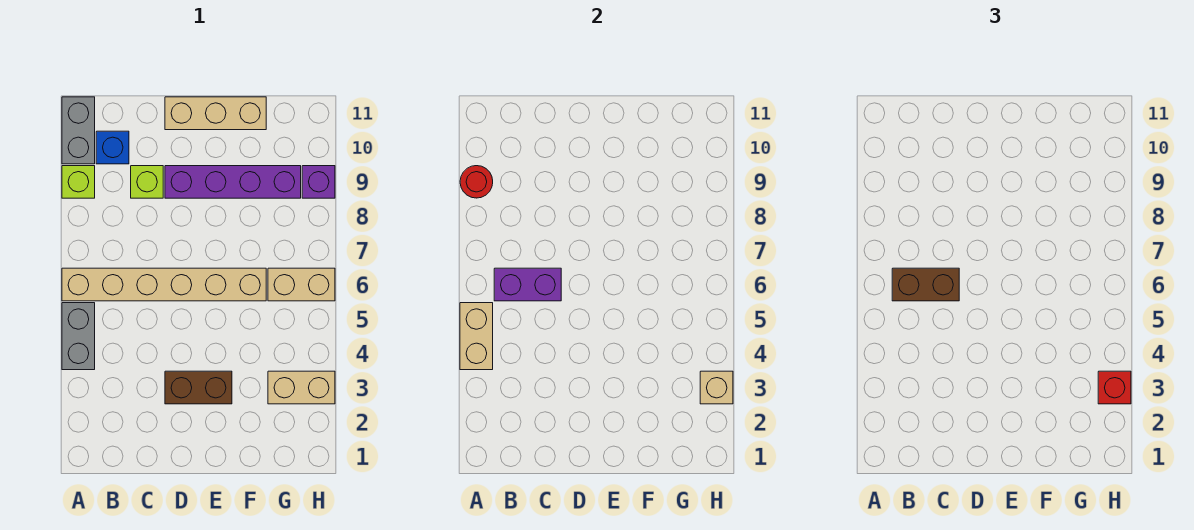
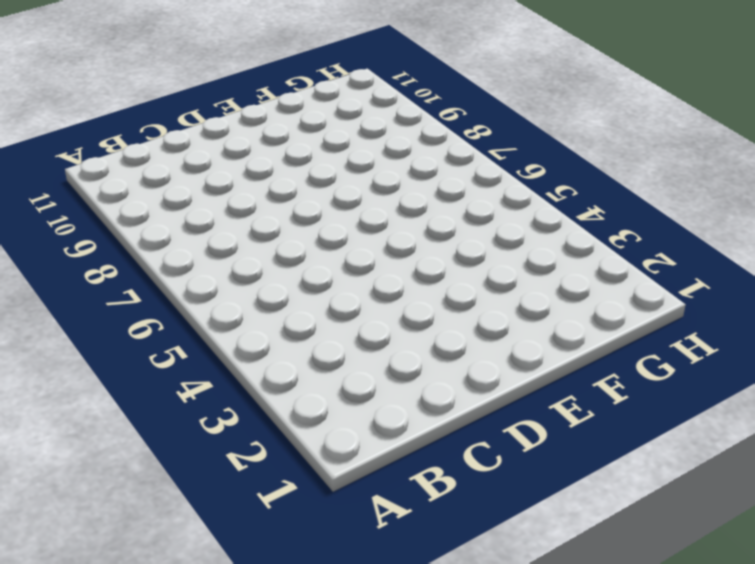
none -> grey 1x2 brick [62,303,95,370]
none -> tan 1x6 brick [62,268,266,301]
none -> lime 1x1 brick [62,166,95,198]

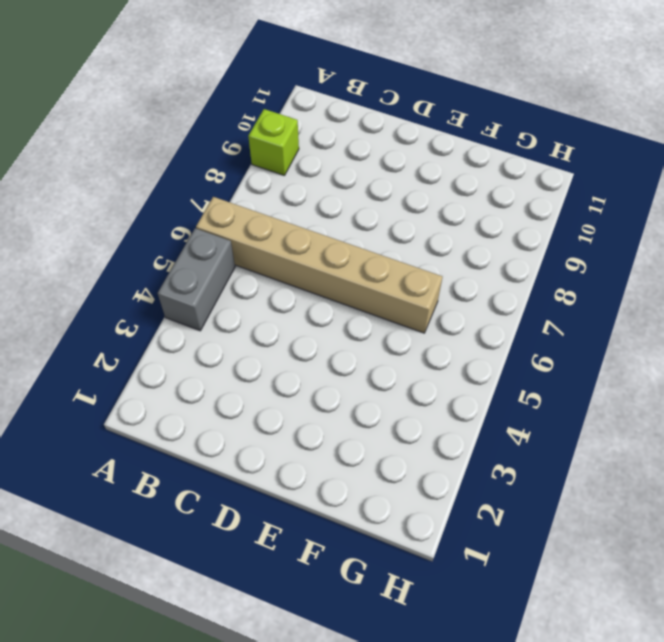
none -> grey 1x2 brick [62,97,95,164]
none -> blue 1x1 brick [96,131,129,164]
none -> lime 1x1 brick [131,166,163,198]

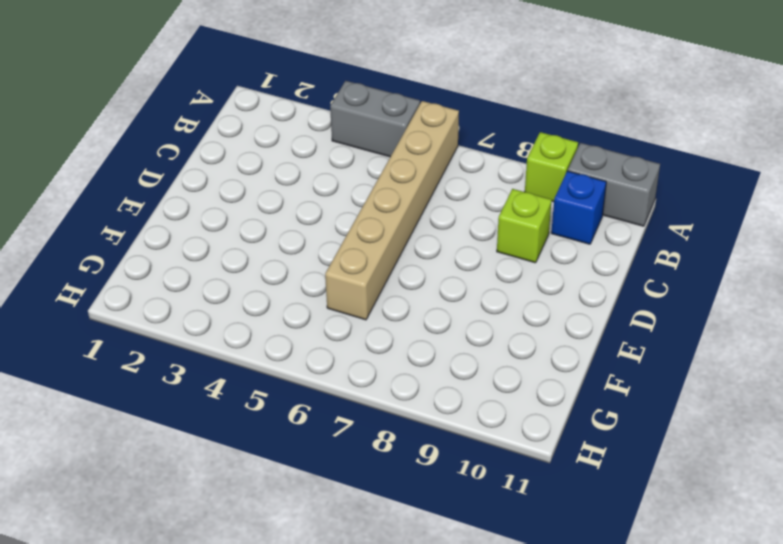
none -> brown 1x2 brick [165,371,232,404]
none -> purple 1x4 brick [165,166,301,198]
none -> tan 1x3 brick [165,97,266,130]

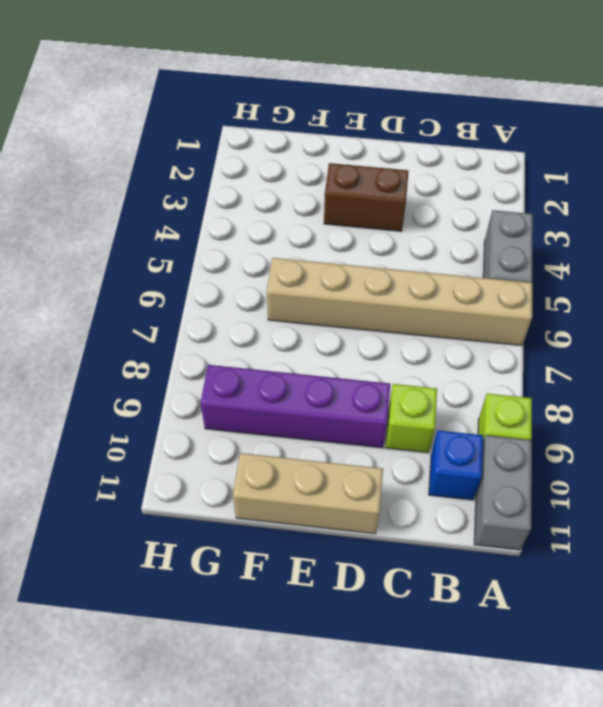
none -> tan 1x2 brick [268,371,335,404]
none -> tan 1x2 brick [268,268,335,301]
none -> purple 1x1 brick [302,166,335,198]

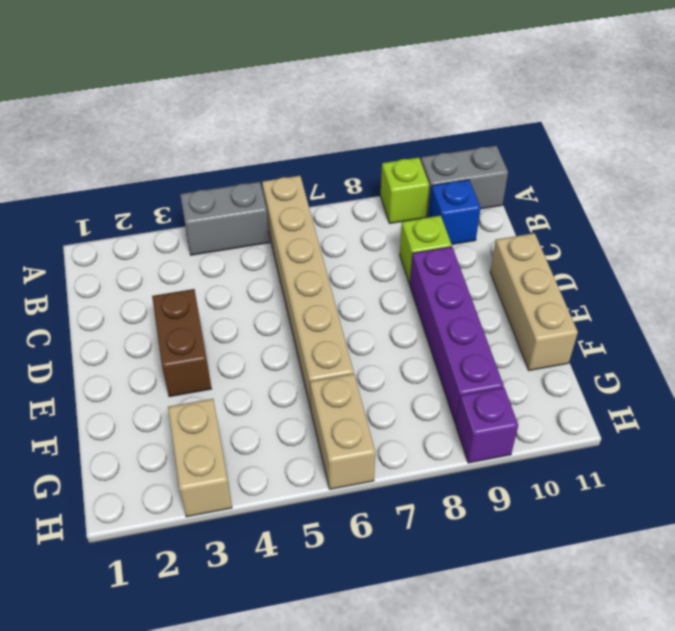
none -> tan 1x2 brick [460,303,493,370]
none -> red 1x1 round brick [460,166,493,198]
none -> purple 1x2 brick [494,268,561,301]

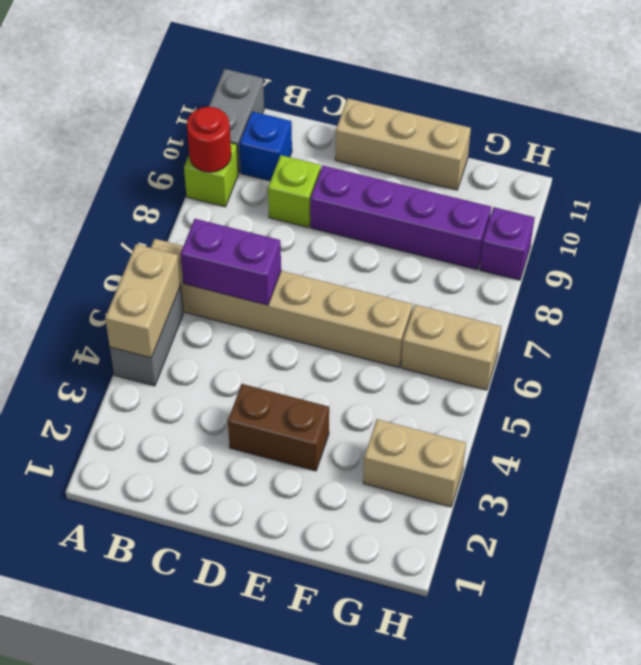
none -> tan 1x1 brick [700,371,733,404]
none -> brown 1x2 brick [892,268,959,301]
none -> red 1x1 brick [1098,371,1131,404]

